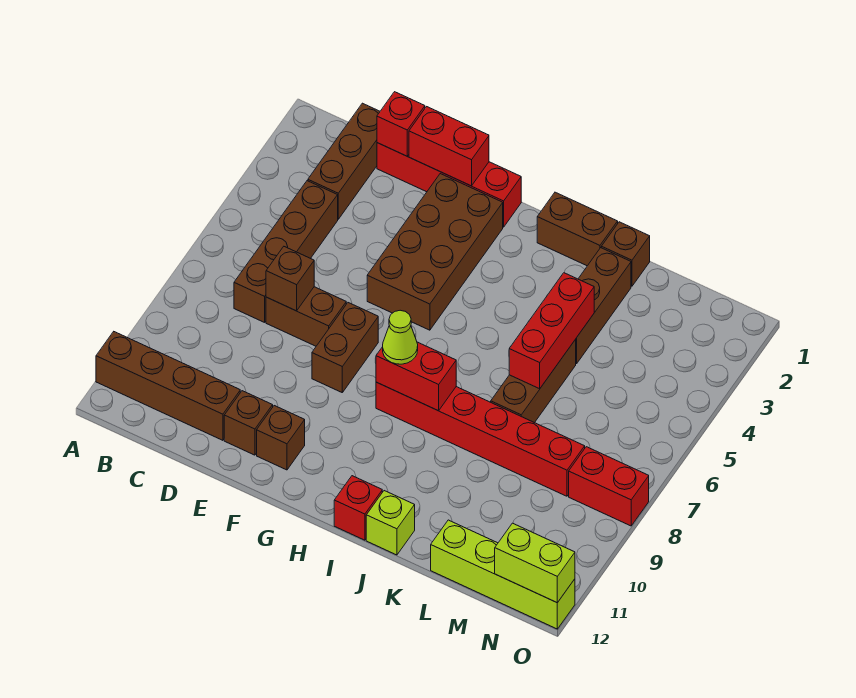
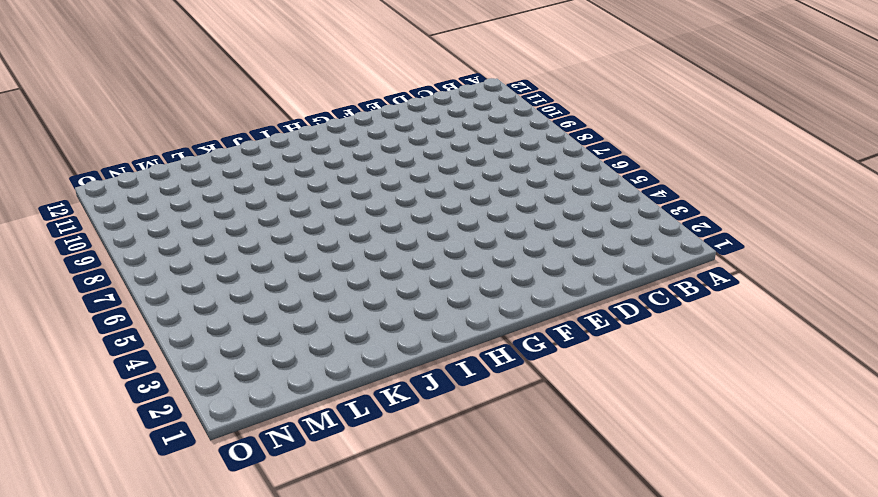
none -> brown 1x4 brick [96,332,240,440]
none -> brown 1x3 brick [308,103,380,219]
none -> brown 1x4 brick [234,181,338,322]

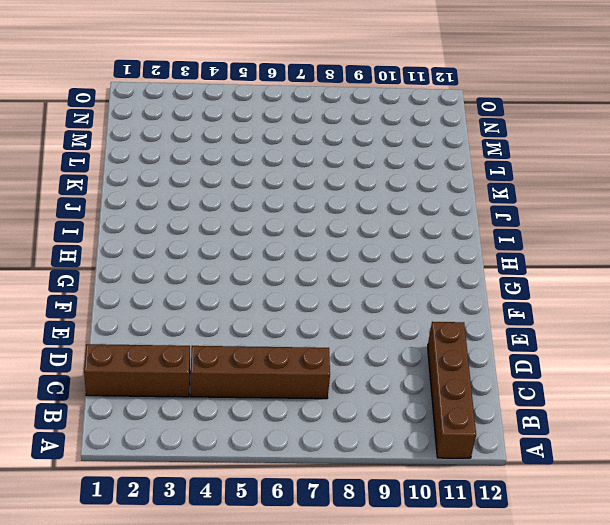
none -> red 1x4 brick [377,143,521,227]
none -> brown 1x2 brick [266,287,346,346]
none -> brown 1x1 brick [224,391,273,455]

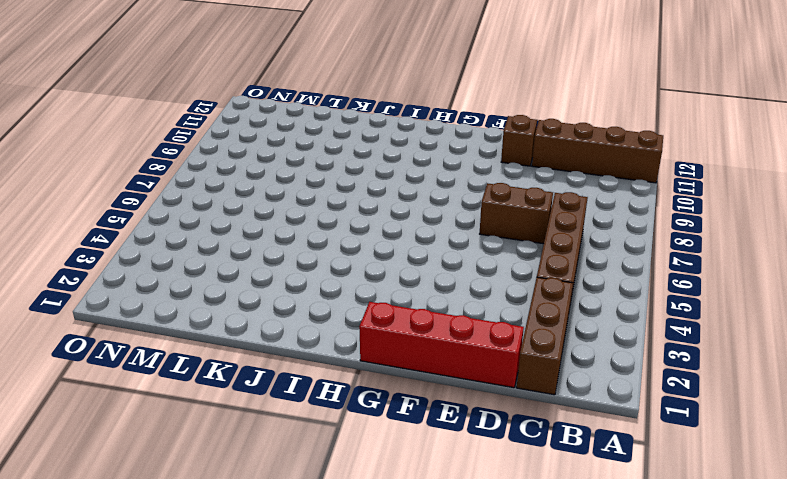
none -> brown 2x4 brick [367,174,503,330]
none -> brown 1x2 brick [312,303,378,392]
none -> brown 1x1 brick [257,406,305,470]

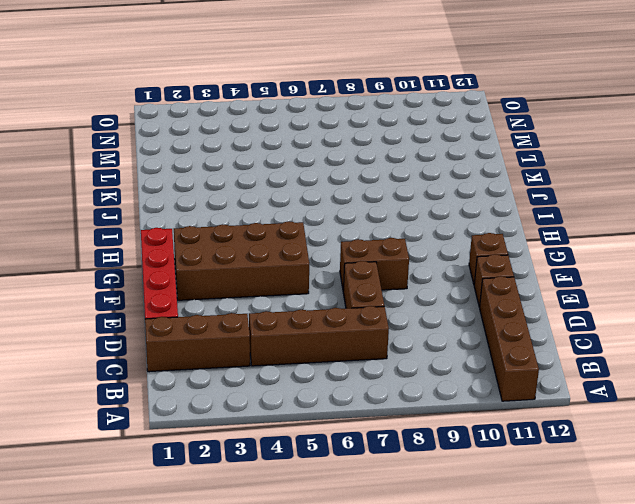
none -> red 1x6 brick [376,382,585,496]
none -> brown 1x2 brick [537,192,618,266]
none -> red 1x1 brick [334,476,382,540]

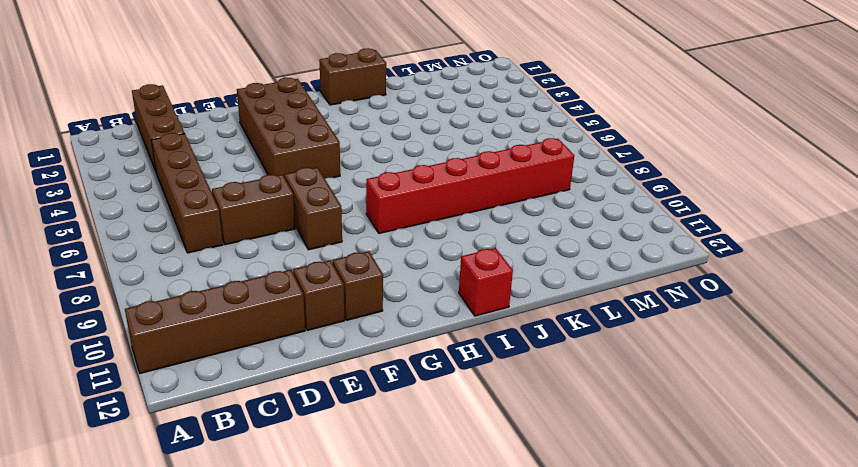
none -> red 1x4 brick [377,143,521,227]
none -> lime 1x1 brick [366,491,415,555]
none -> brown 1x1 brick [601,222,650,286]

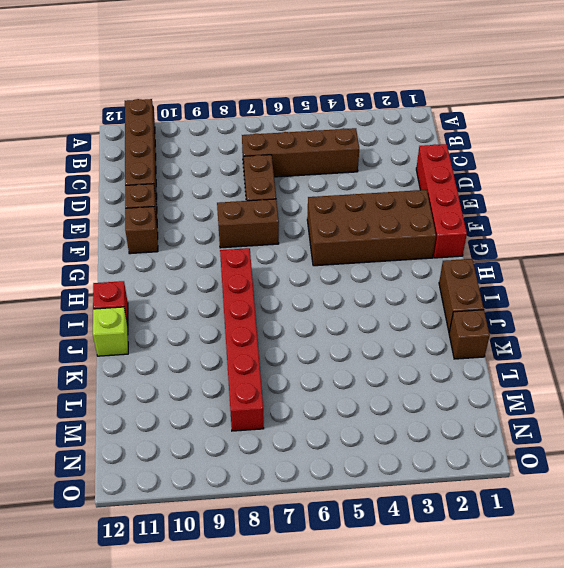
none -> brown 1x3 brick [308,103,380,219]
none -> brown 1x3 brick [576,248,631,364]
none -> brown 1x3 brick [491,339,576,423]

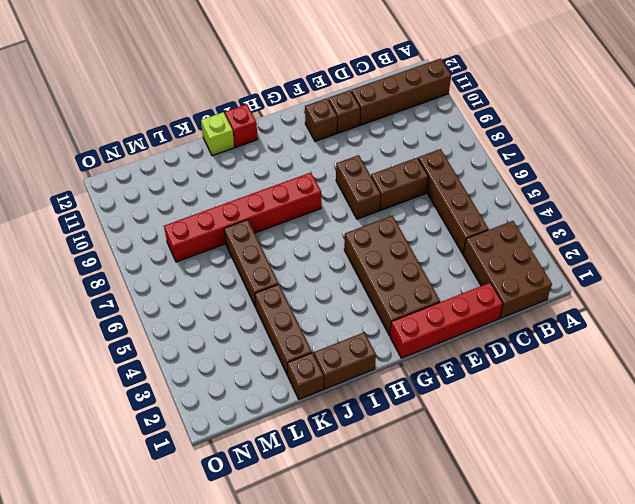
brown 2x3 brick [463,221,552,319] -> brown 1x3 brick [308,103,380,219]
none -> lime 1x4 brick [431,520,575,629]
none -> red 1x2 brick [569,447,649,526]
none -> red 1x1 brick [377,92,425,156]

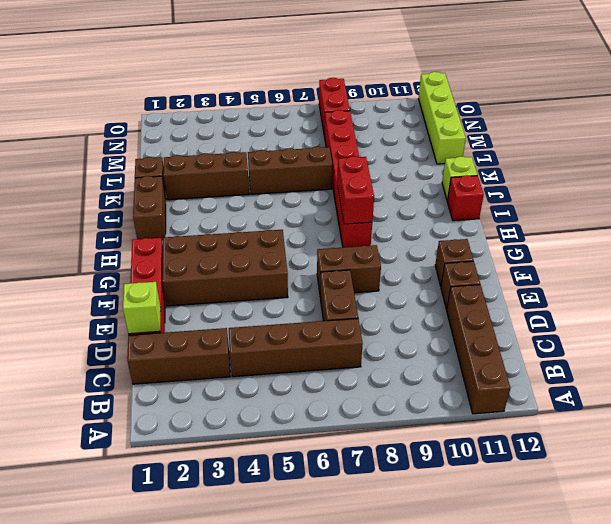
lime 1x1 brick [123,282,161,334] -> red 1x1 brick [377,92,425,156]
none -> brown 1x1 brick [266,247,314,311]
none -> red 1x2 brick [409,107,489,186]
none -> red 1x3 brick [509,273,594,389]

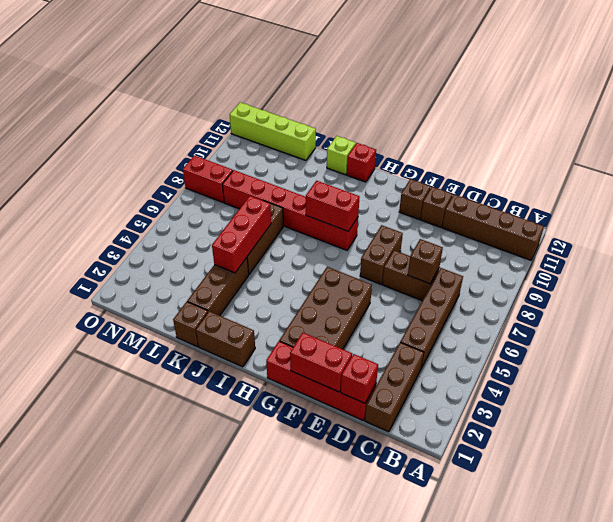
none -> lime 1x2 brick [495,523,575,603]
none -> lime 1x1 cone [383,310,418,364]

